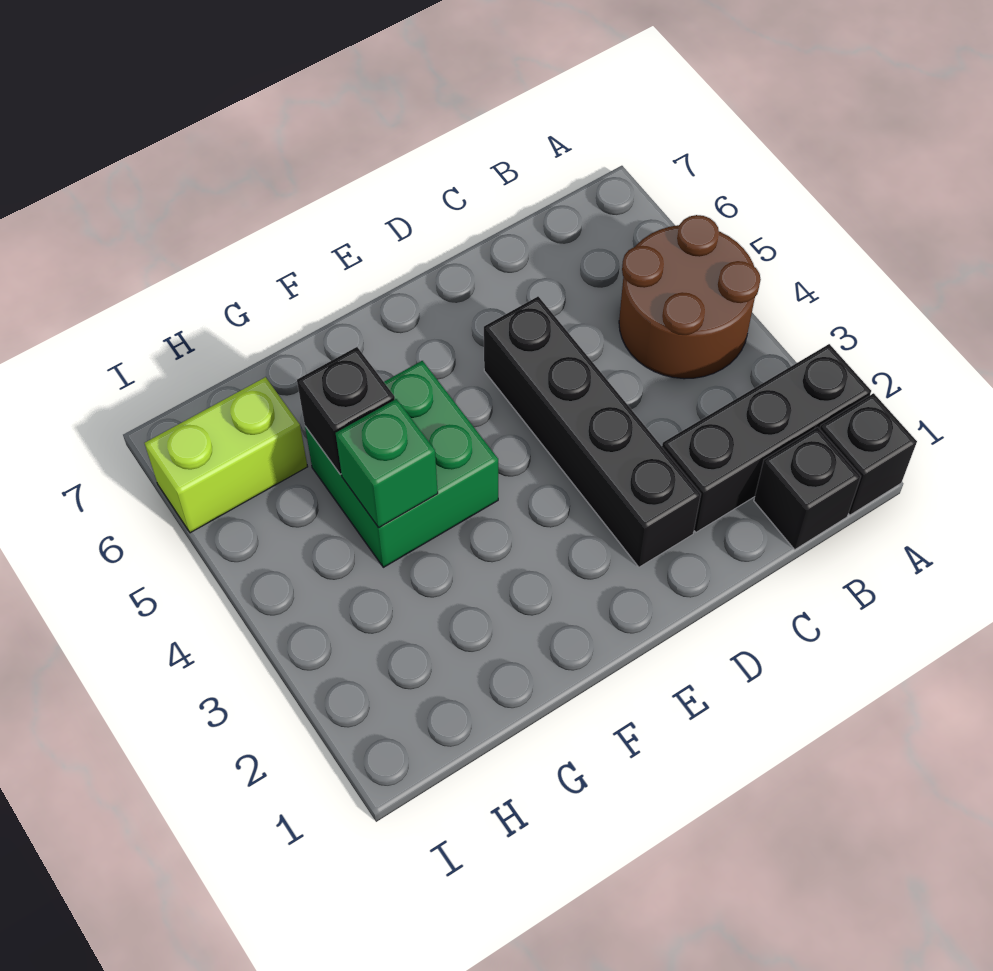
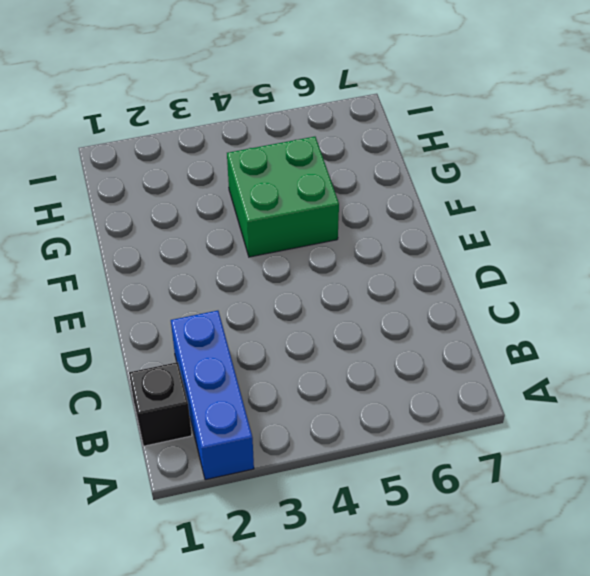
blue 1x3 brick [171,311,254,480] -> black 1x3 brick [662,344,871,532]
none -> black 1x1 brick [820,393,917,515]
none -> brown 2x2 round brick [619,215,761,379]

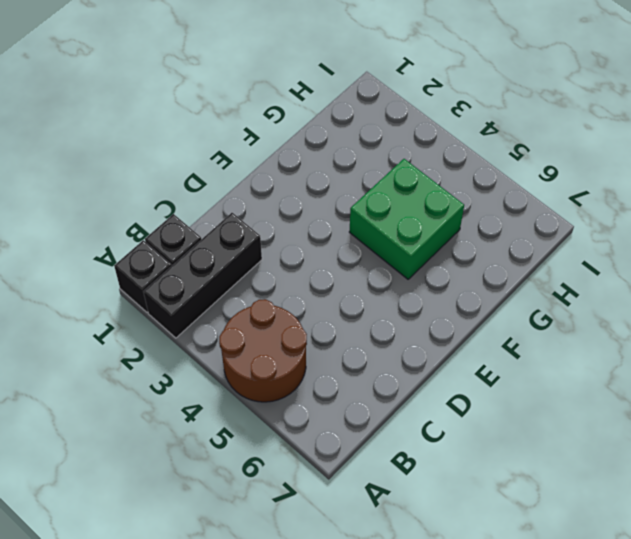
none -> black 1x4 brick [484,297,701,567]
none -> lime 1x2 brick [145,377,308,533]

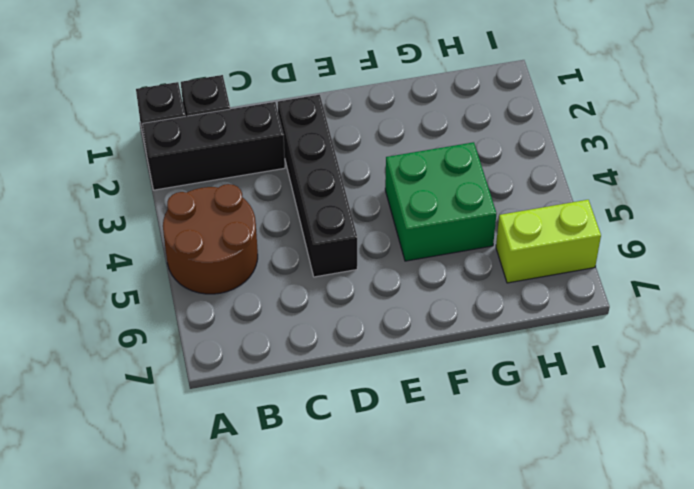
none -> green 1x1 brick [336,399,438,528]
none -> black 1x1 brick [297,347,395,474]

